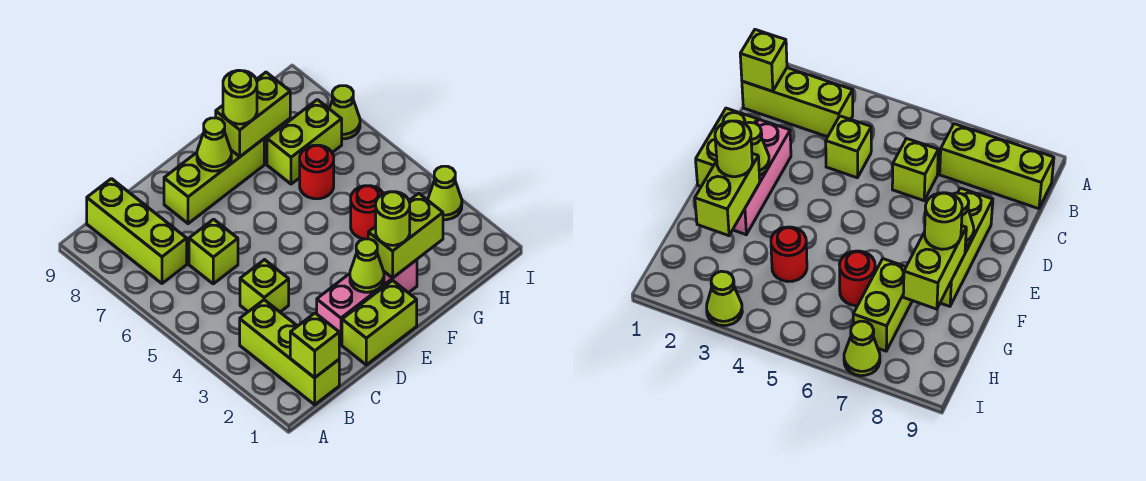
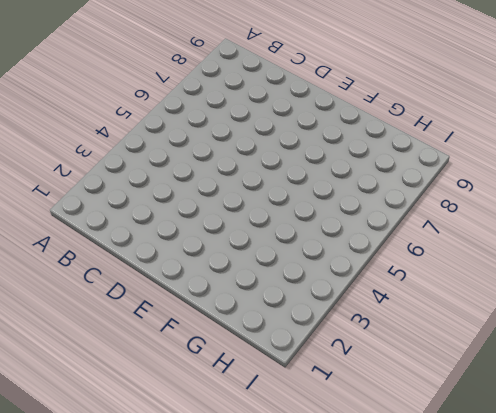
none -> lime 1x3 brick [240,300,339,405]
none -> lime 1x3 brick [87,179,187,283]
none -> lime 1x1 brick [240,260,289,312]

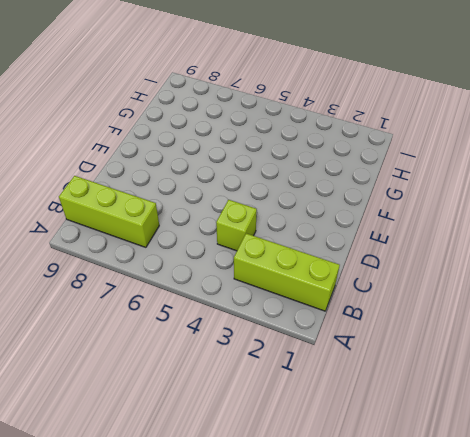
none -> lime 1x1 brick [189,219,238,284]
none -> lime 1x2 brick [342,281,417,365]
none -> pink 1x3 brick [317,260,417,345]

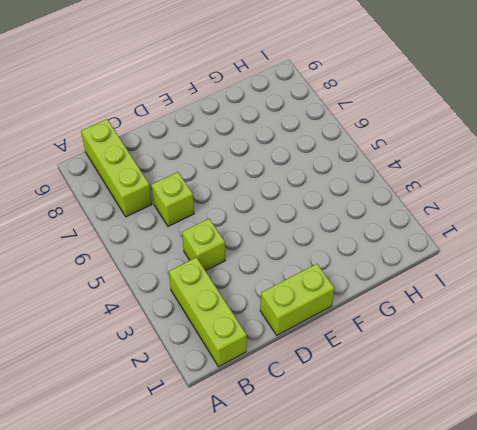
none -> pink 1x3 brick [317,260,417,345]
none -> lime 1x3 brick [164,139,264,224]
none -> red 1x1 round brick [351,186,383,239]

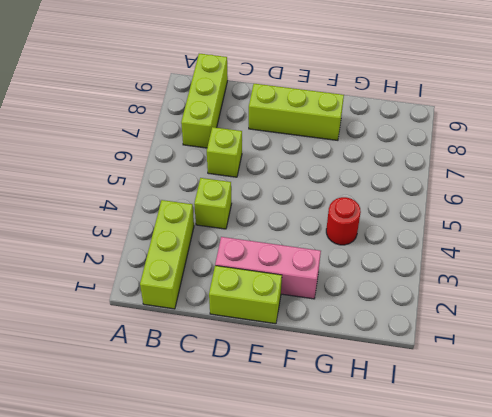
none -> red 1x1 round brick [300,145,334,199]
none -> lime 1x2 brick [267,100,342,184]
none -> lime 1x1 cone [428,166,462,220]

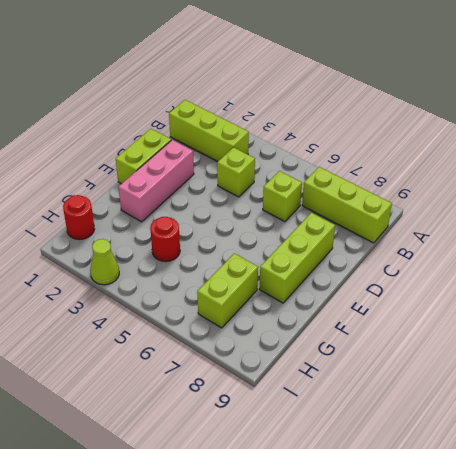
red 1x1 round brick [63,195,95,240] -> red 1x1 round brick moved to [300,145,334,199]
none -> lime 1x1 cone [329,86,360,139]
none -> lime 1x1 brick [290,313,339,378]
none -> lime 1x1 cone [350,239,384,292]

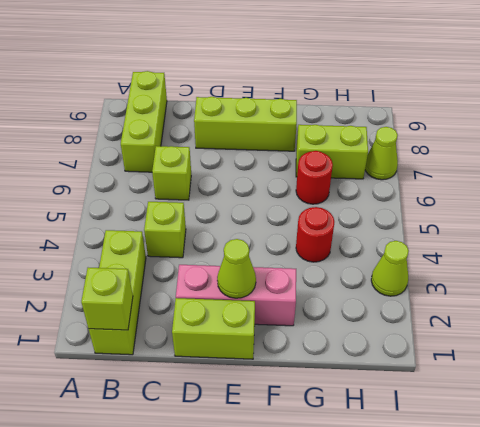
none -> lime 1x1 cone [197,118,231,171]
none -> lime 1x2 brick [368,193,443,278]
none -> lime 1x2 brick [216,72,290,157]

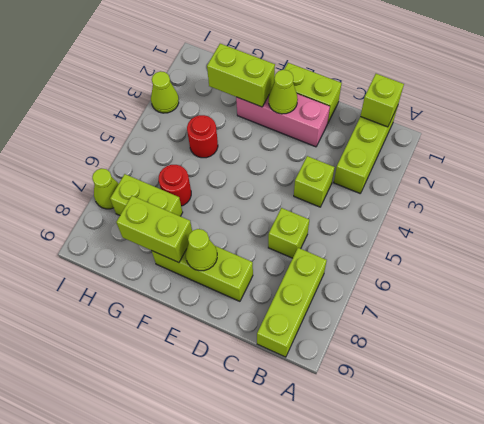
none -> lime 1x1 round brick [376,192,410,245]
none -> lime 1x1 round brick [223,70,257,124]

